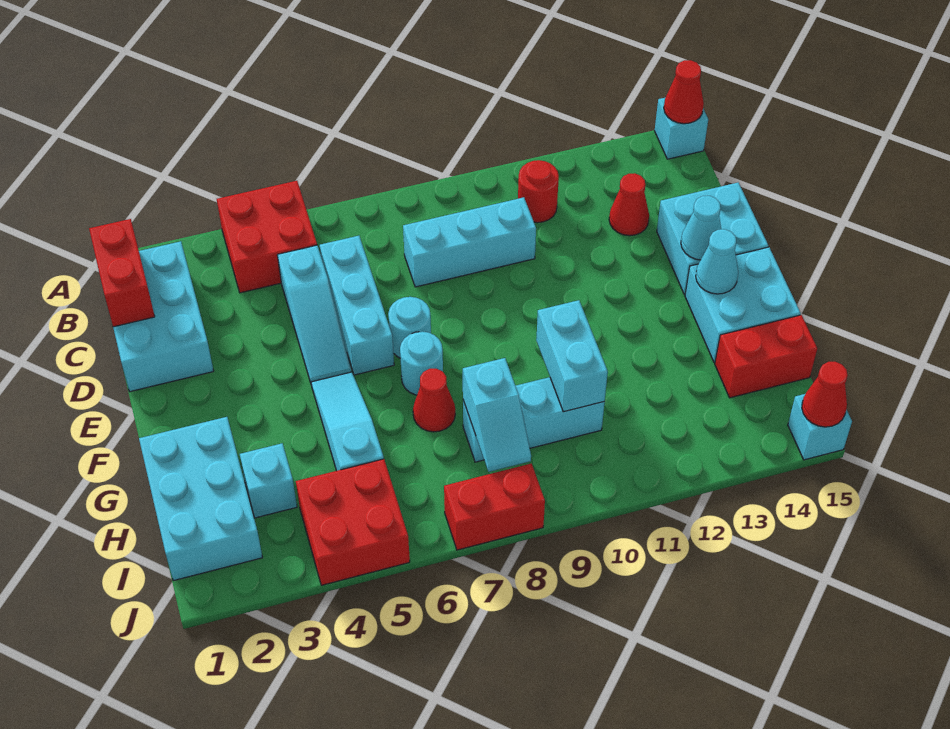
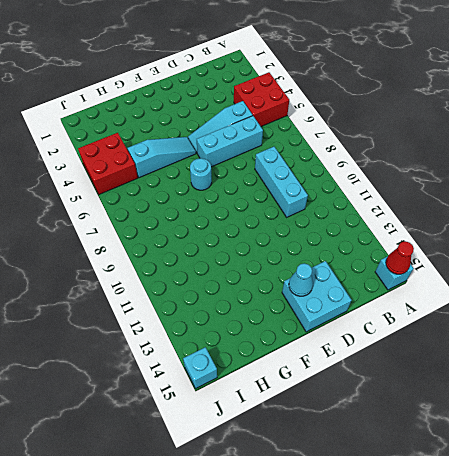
none -> cyan 2x3 brick [113,241,214,392]
none -> red 1x1 round brick [518,160,559,223]
none -> red 1x1 cone [609,173,649,236]

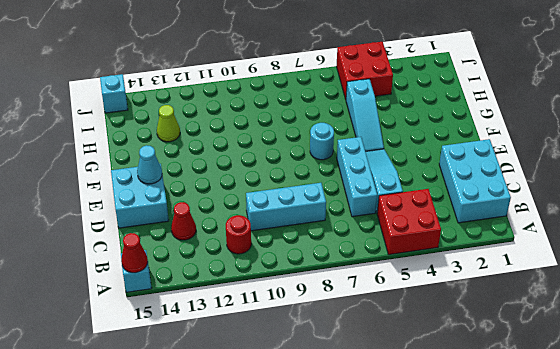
lime 1x1 cone [157,105,180,142] -> none
none -> cyan 1x1 round brick [388,297,431,358]
none -> cyan 2x2 brick [685,247,801,363]
none -> cyan 2x3 brick [139,417,263,581]

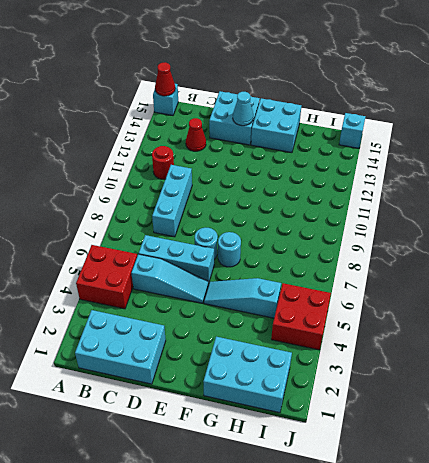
none -> red 1x1 cone [413,369,455,432]
none -> cyan 1x1 brick [240,443,297,518]
none -> cyan 1x3 brick [463,377,605,462]

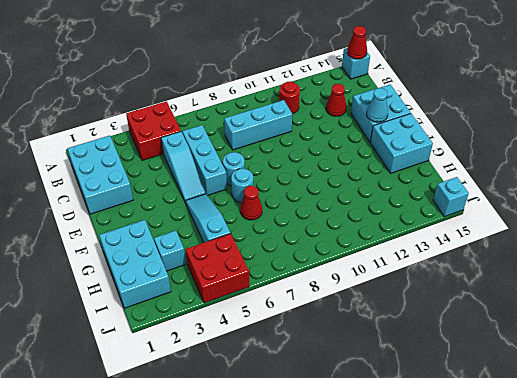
none -> cyan 1x3 brick [463,377,605,462]
none -> red 1x2 brick [715,315,817,398]
none -> red 1x2 brick [444,464,545,550]

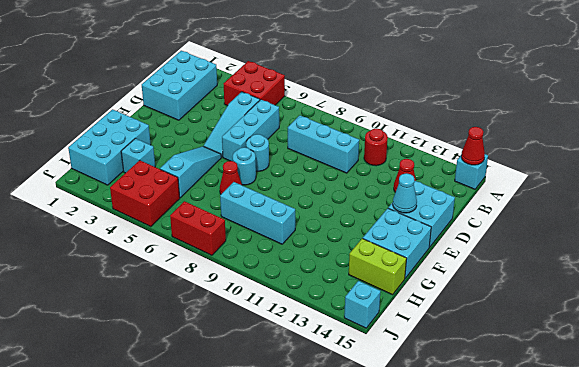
lime 1x2 brick [349,238,407,295] -> red 1x2 brick [715,315,817,398]
none -> red 1x2 brick [89,219,155,327]
none -> cyan 1x1 cone [696,229,738,294]
none -> cyan 1x2 brick [536,300,608,412]

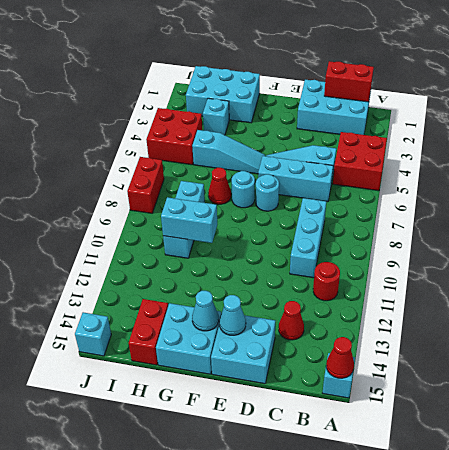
none -> cyan 1x2 slope [463,358,531,472]
none -> red 1x1 cone [802,362,848,427]

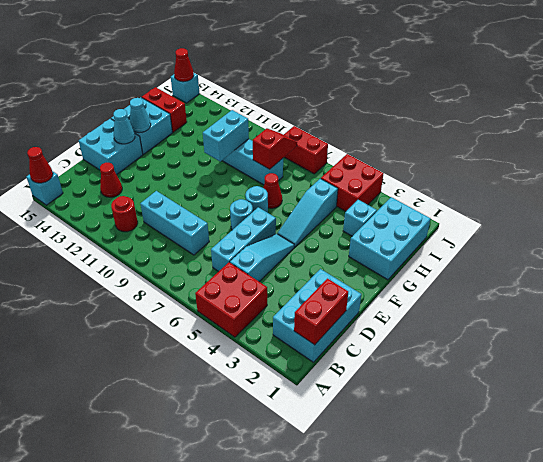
red 1x2 slope [253,128,297,169] -> cyan 1x2 slope [463,358,531,472]

